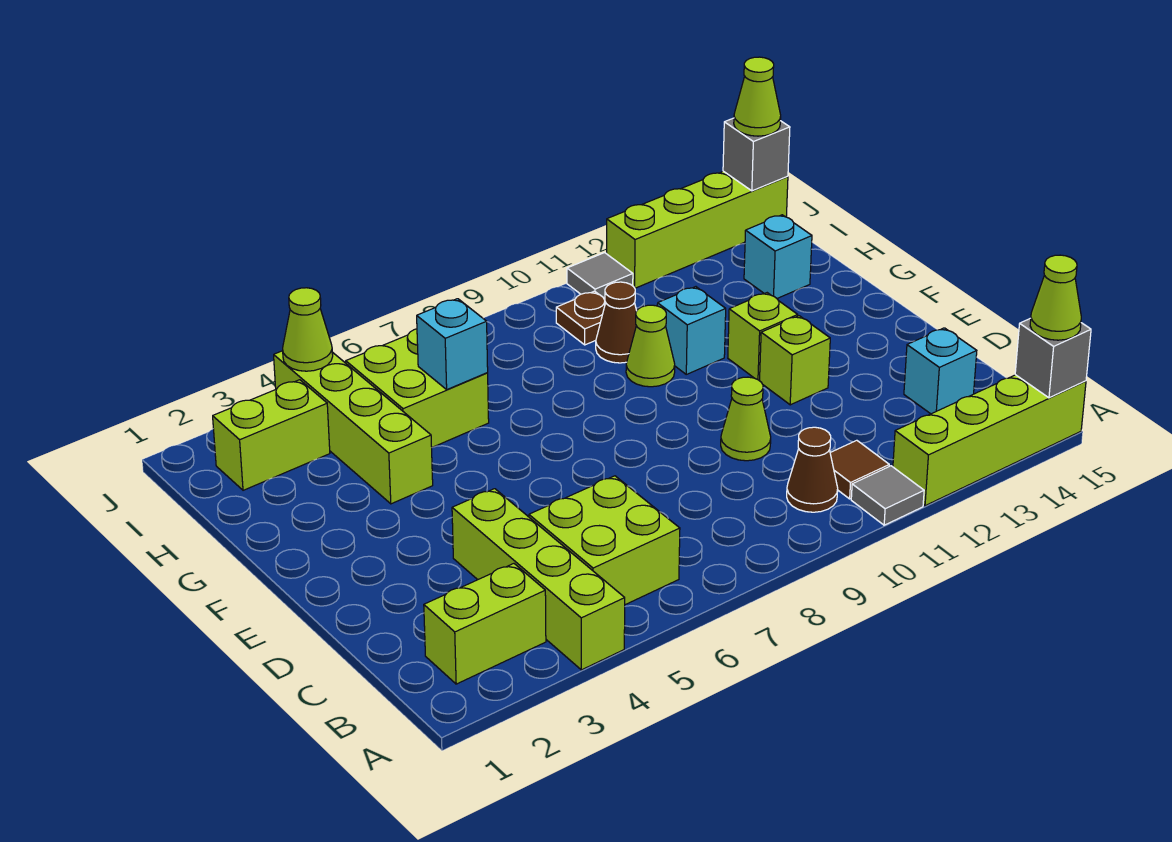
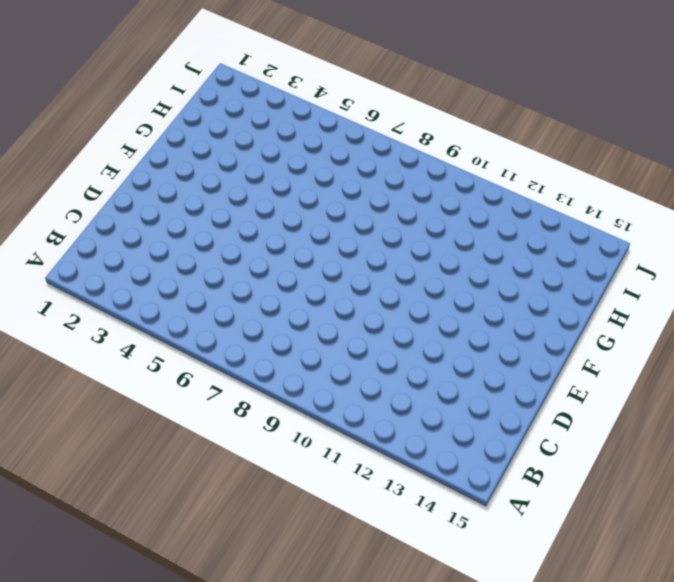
none -> lime 1x4 brick [452,489,625,670]
none -> grey 1x1 tile [851,466,924,525]
none -> lime 1x4 brick [893,375,1086,506]

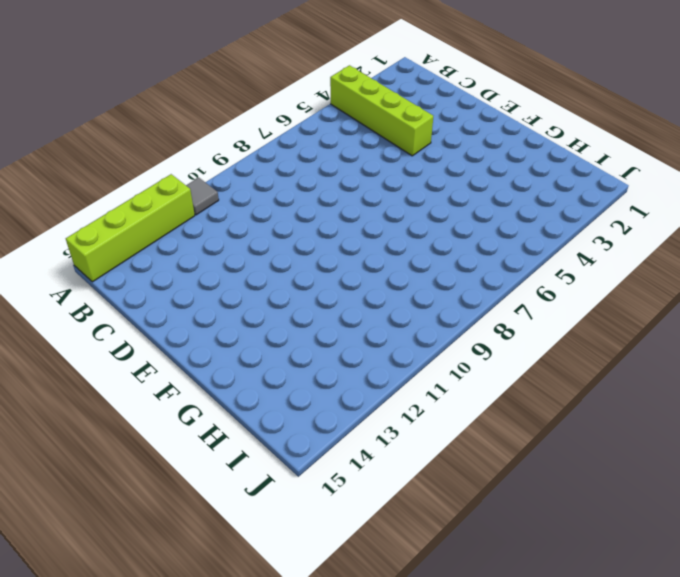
none -> lime 1x2 brick [424,564,546,684]
none -> lime 2x2 brick [529,476,680,605]
none -> brown 1x1 cone [787,427,838,512]

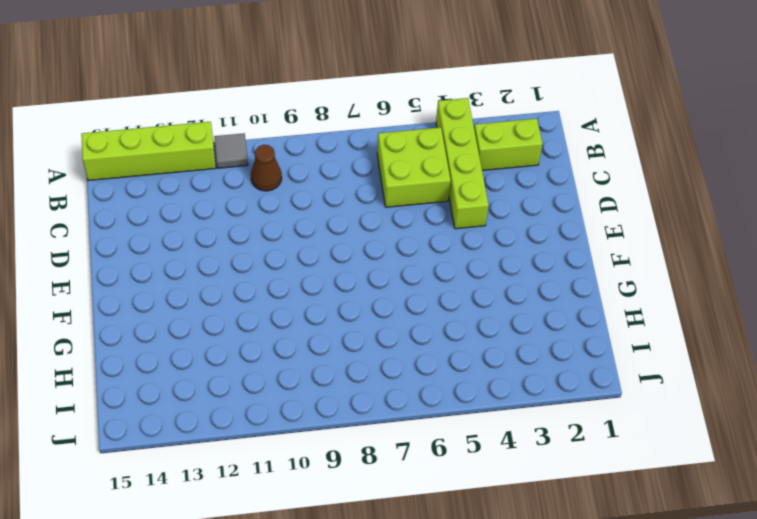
none -> brown 1x1 tile [830,440,889,499]
none -> cyan 1x1 brick [904,328,977,414]
none -> lime 1x1 cone [721,377,771,461]

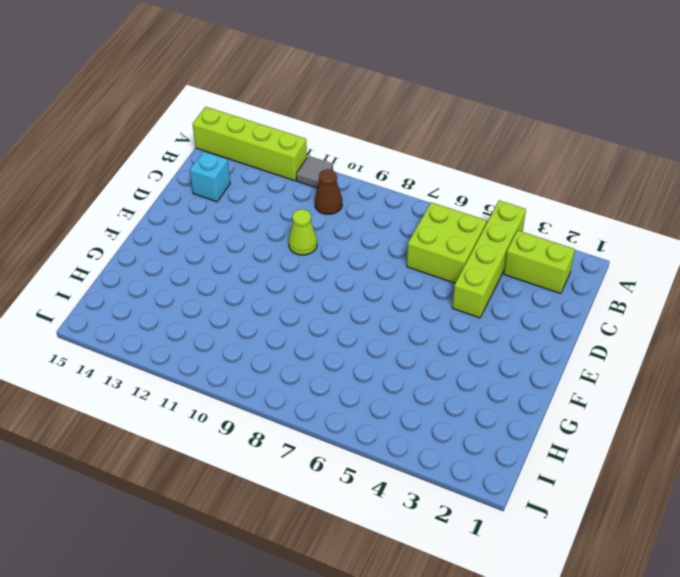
none -> brown 1x1 tile [830,440,889,499]
none -> lime 1x1 brick [760,316,830,405]
none -> lime 1x1 brick [728,293,798,380]

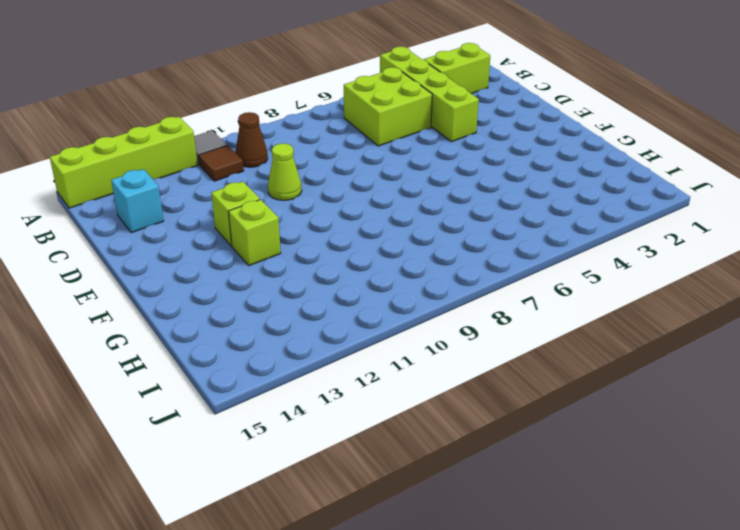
none -> lime 1x4 brick [274,351,433,504]
none -> lime 1x1 cone [626,305,675,387]
none -> cyan 1x1 brick [657,287,726,374]

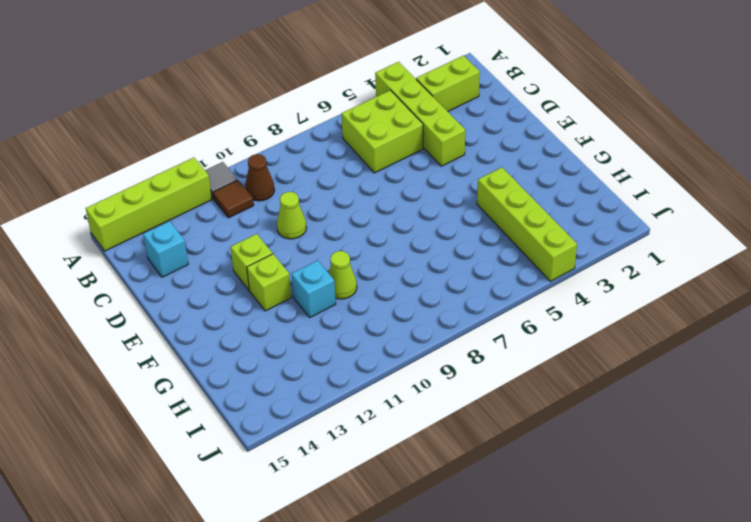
none -> lime 2x2 brick [346,329,489,447]
none -> brown 1x1 cone [596,282,637,363]
none -> cyan 1x1 brick [744,215,812,298]

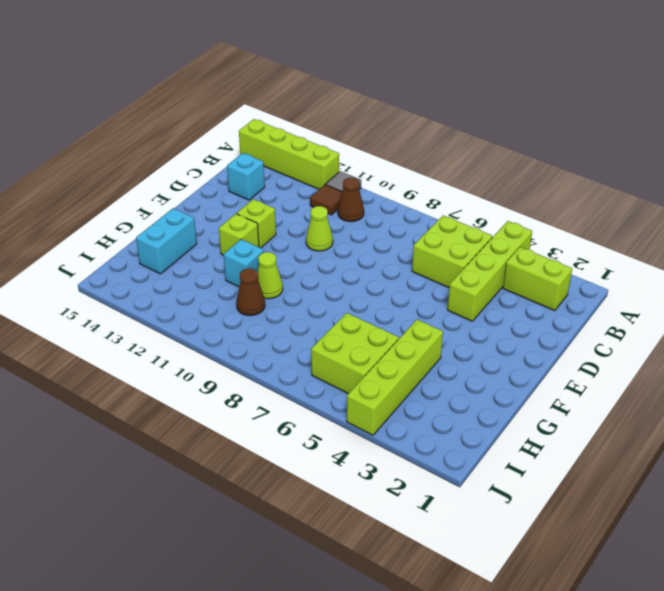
cyan 1x2 brick [136,208,197,274] -> cyan 1x1 brick [744,215,812,298]
none -> lime 1x2 brick [213,380,330,490]
none -> brown 1x1 plate [556,291,606,345]
none -> grey 1x1 tile [567,253,633,299]

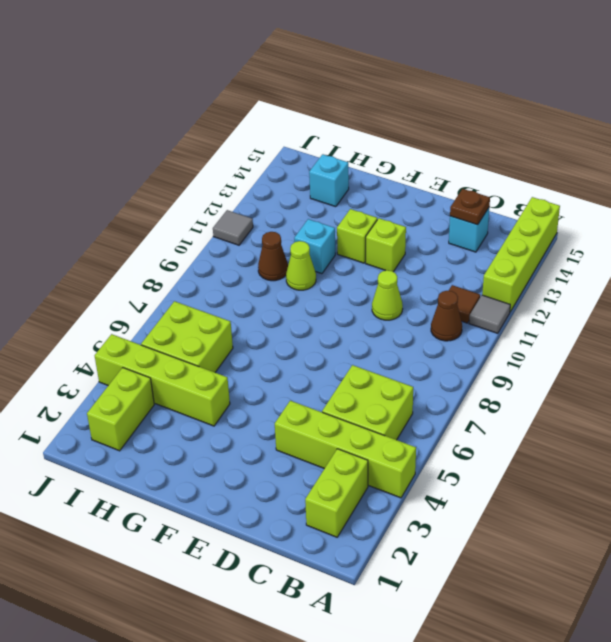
brown 1x1 plate [450,189,490,225] -> brown 1x1 plate moved to [556,291,606,345]
none -> lime 1x4 brick [607,171,788,288]
none -> grey 1x1 brick [1015,318,1091,398]
none -> cyan 1x1 brick [417,299,488,389]

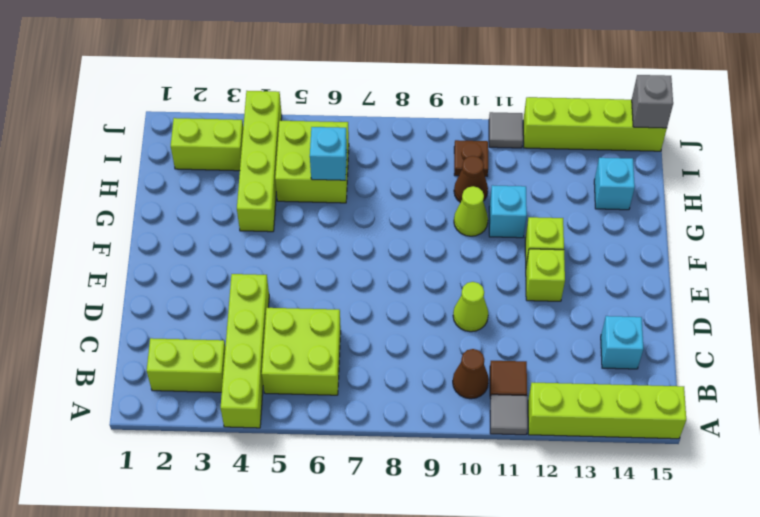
none -> grey 1x1 brick [1015,318,1091,398]
none -> lime 1x1 cone [283,288,333,371]
none -> lime 1x1 cone [1030,255,1081,340]

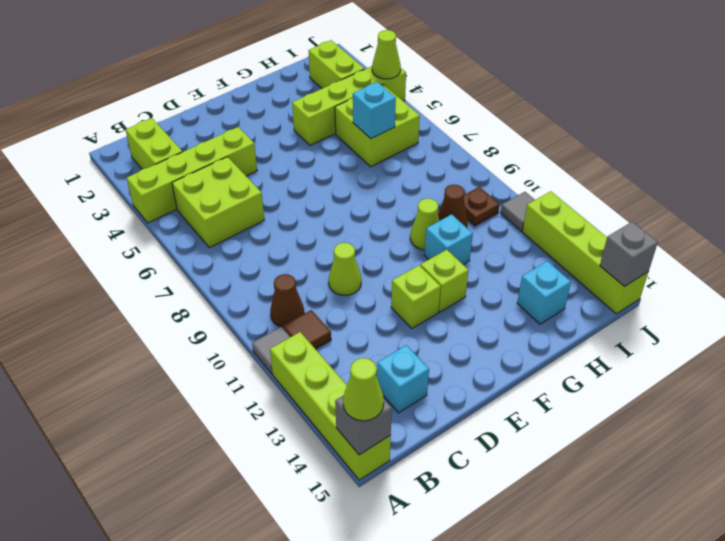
none -> lime 1x1 cone [734,57,781,136]

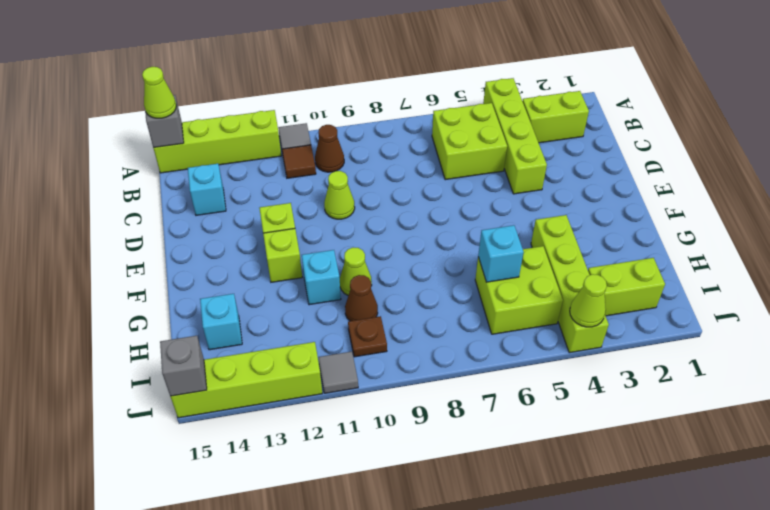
none -> lime 1x1 cone [734,57,781,136]

